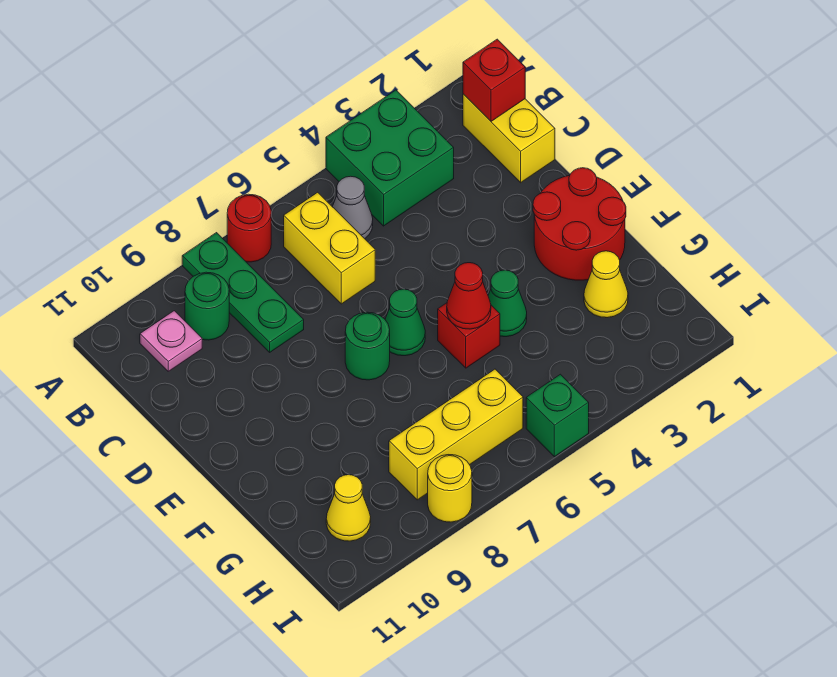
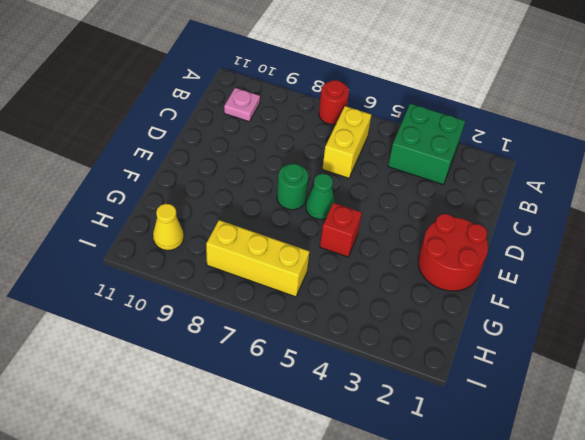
none -> green 1x3 plate [182,233,304,352]
none -> yellow 1x2 brick [463,94,555,183]
none -> grey 1x1 cone [333,176,373,239]

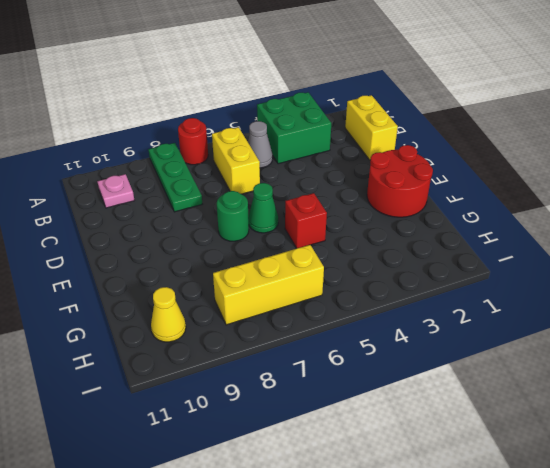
none -> green 1x1 round brick [185,272,229,340]
none -> green 1x1 cone [488,270,527,337]
none -> yellow 1x1 cone [584,251,628,318]

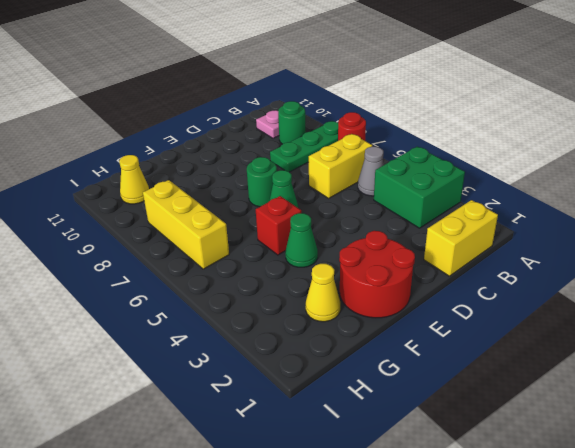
none -> green 1x1 brick [526,374,589,457]
none -> yellow 1x1 round brick [428,455,472,522]
none -> red 1x1 brick [463,39,525,121]

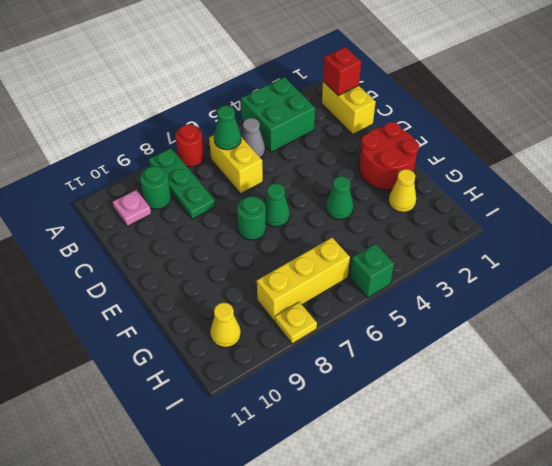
green 1x1 cone [214,105,241,150] -> none
yellow 1x1 plate [275,302,317,344] -> yellow 1x1 round brick [428,455,472,522]
none -> red 1x1 brick [438,303,500,368]
none -> red 1x1 cone [447,263,491,329]

